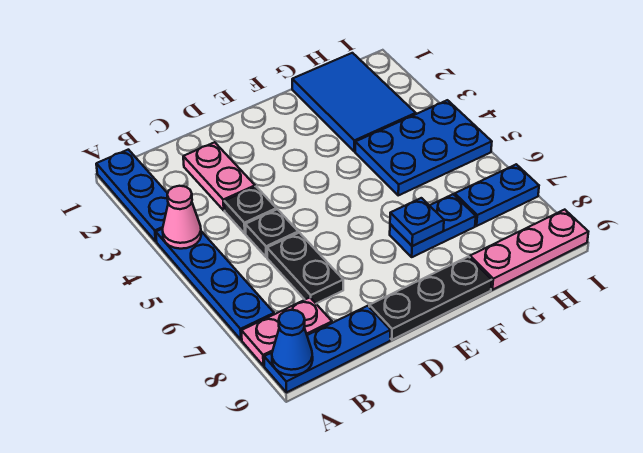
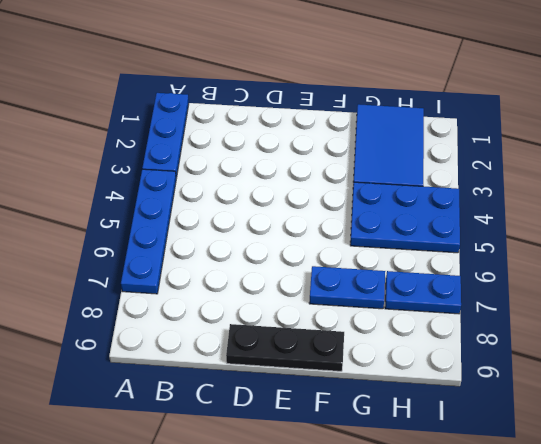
none -> pink 1x2 plate [242,298,332,366]
none -> blue 1x3 plate [264,306,390,392]
none -> pink 1x2 plate [183,142,255,210]

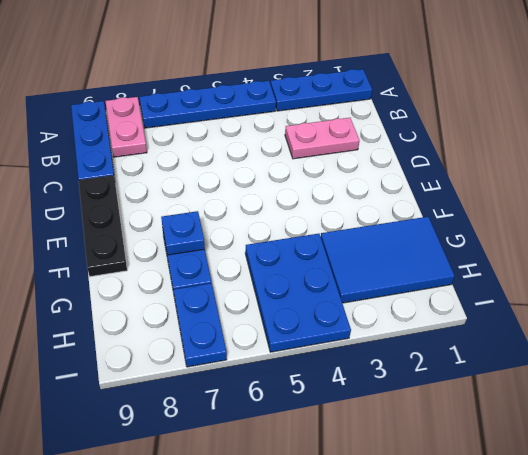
none -> black 1x1 plate [224,187,276,234]
none -> black 1x1 plate [245,209,298,257]
none -> black 1x2 plate [267,233,343,304]

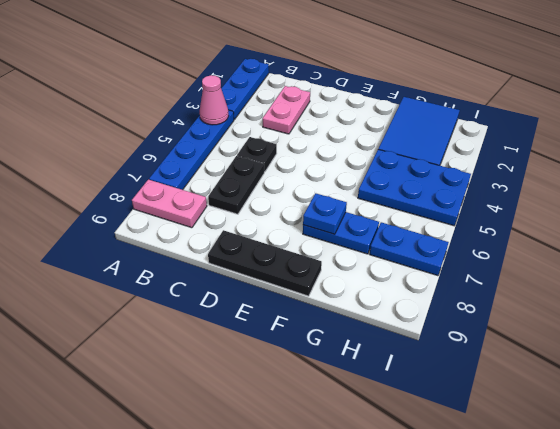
none -> blue 1x3 plate [264,306,390,392]
none -> black 1x1 plate [224,187,276,234]
none -> pink 1x3 plate [470,210,588,290]

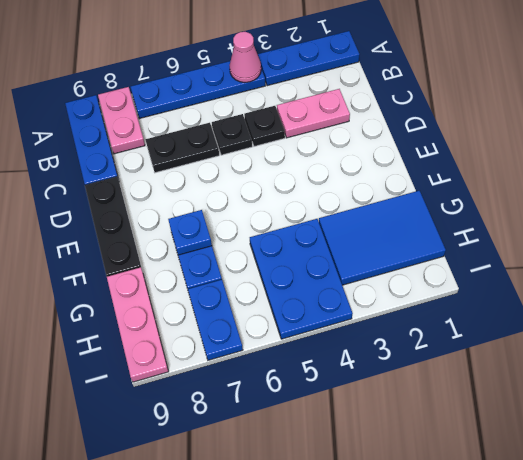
none -> blue 1x1 cone [272,310,313,375]

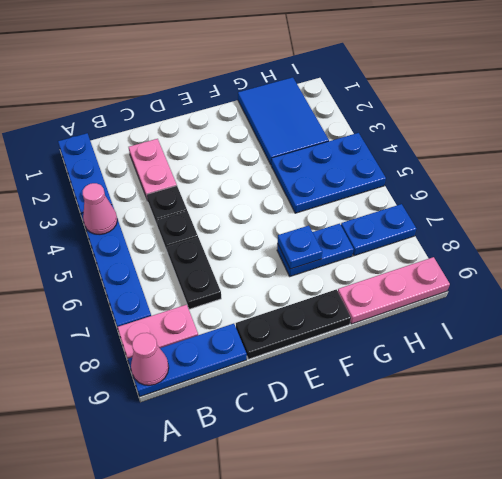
pink 1x1 cone [131,333,169,385] -> blue 1x1 cone [272,310,313,375]

